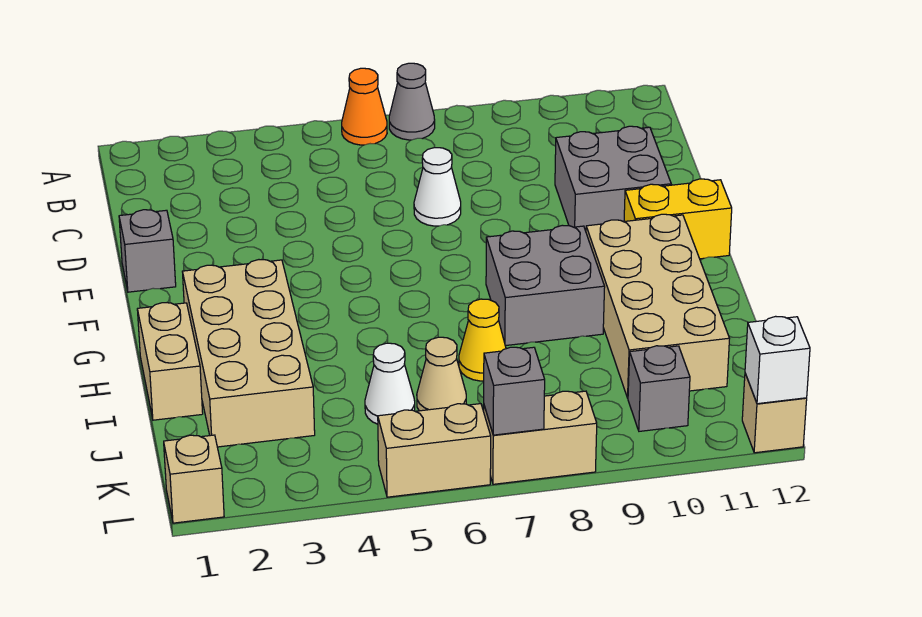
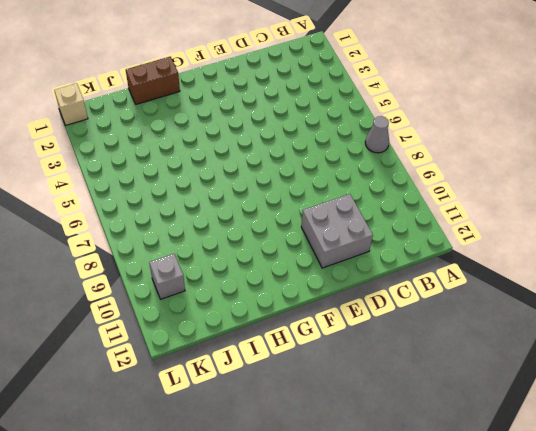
brown 1x2 brick [126,57,180,104] -> tan 1x2 brick [137,303,203,420]
none -> orange 1x1 cone [342,68,387,145]
none -> white 1x1 cone [414,147,461,226]
none -> grey 1x1 brick [119,210,176,292]

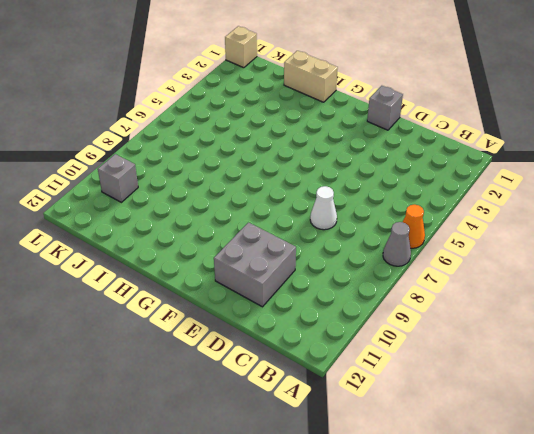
none -> yellow 1x2 brick [624,179,732,259]
none -> tan 2x4 brick [182,260,315,447]
none -> grey 2x2 brick [486,225,605,346]

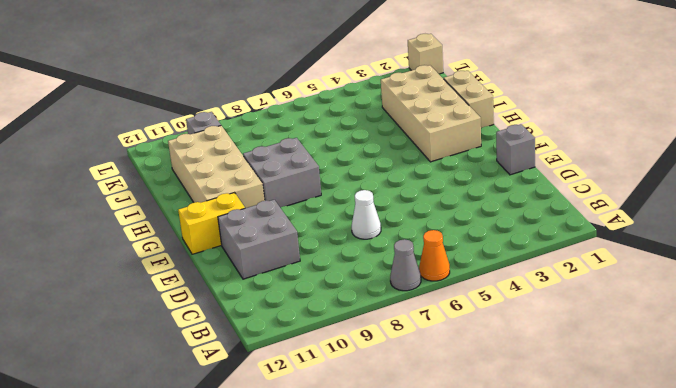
none -> yellow 1x1 cone [459,299,506,381]
none -> white 1x1 cone [365,343,415,424]
none -> tan 1x1 cone [417,337,466,411]

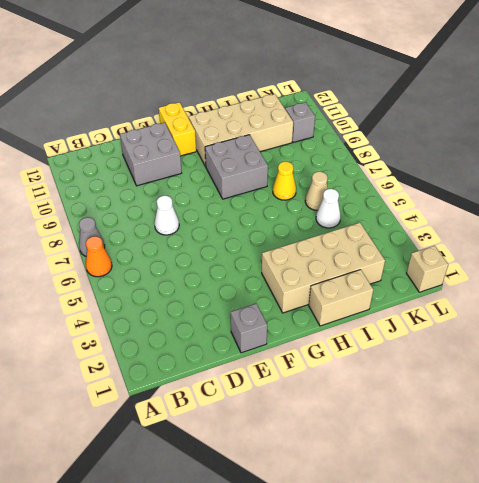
none -> tan 1x2 brick [378,404,491,497]
none -> tan 1x2 brick [484,391,597,484]
none -> tan 1x1 brick [742,374,807,453]

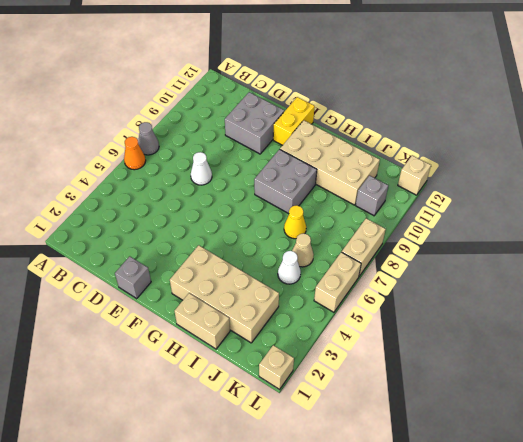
none -> grey 1x1 brick [484,347,545,435]
none -> white 1x1 brick [745,316,810,404]

